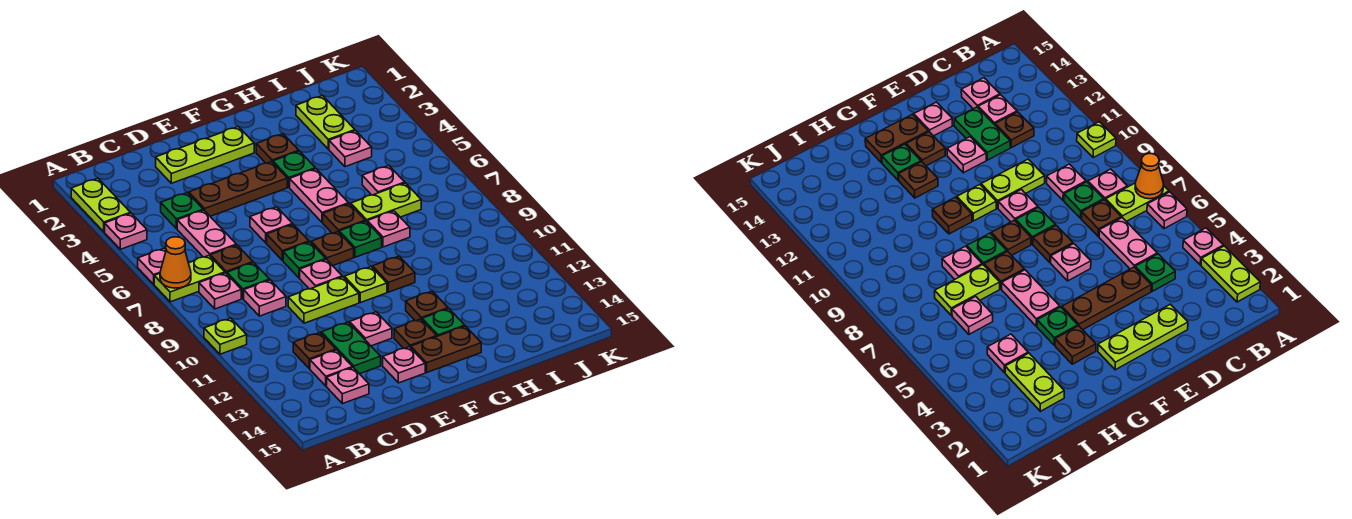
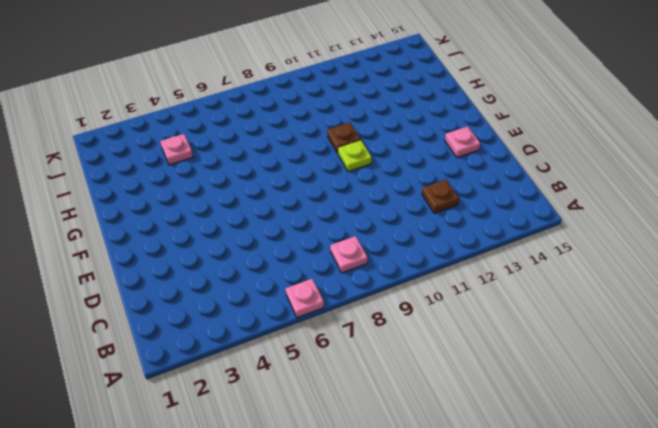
none -> lime 1x2 plate [71,178,130,232]
none -> pink 1x1 plate [105,213,147,249]
none -> lime 1x2 plate [154,256,225,302]
none -> lime 1x1 plate [204,318,247,354]

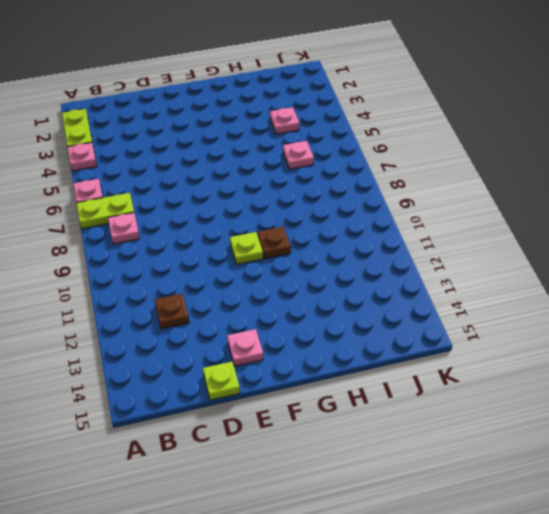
lime 1x1 plate [203,362,240,400] -> lime 1x1 plate moved to [204,318,247,354]
none -> green 1x1 plate [161,193,203,229]
none -> pink 1x2 plate [177,210,236,257]
none -> brown 1x1 plate [210,245,253,274]
none -> green 1x1 plate [227,263,270,299]

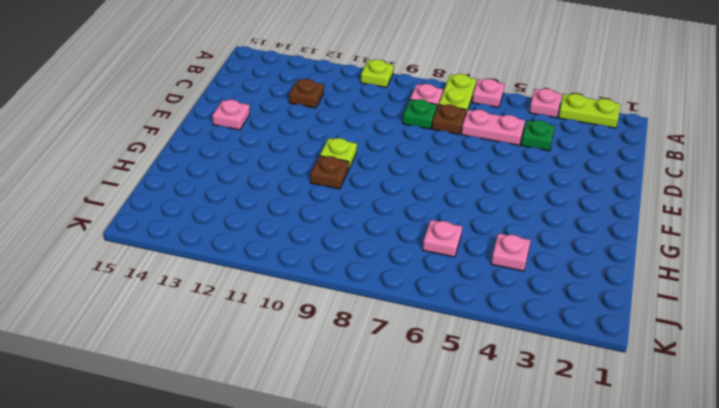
none -> pink 1x1 plate [244,280,286,316]
none -> pink 1x1 plate [310,350,352,386]
none -> pink 1x1 plate [327,368,369,404]
none -> lime 1x3 plate [156,127,254,183]

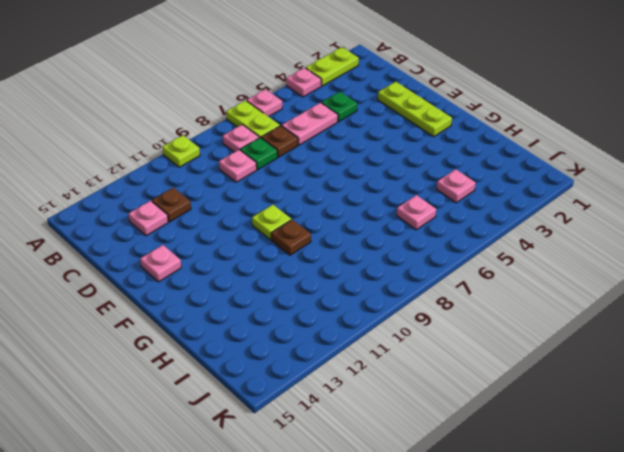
none -> pink 1x1 plate [327,368,369,404]
none -> brown 1x3 plate [189,162,287,216]
none -> lime 1x2 plate [288,277,359,323]
none -> green 1x2 plate [321,322,381,374]

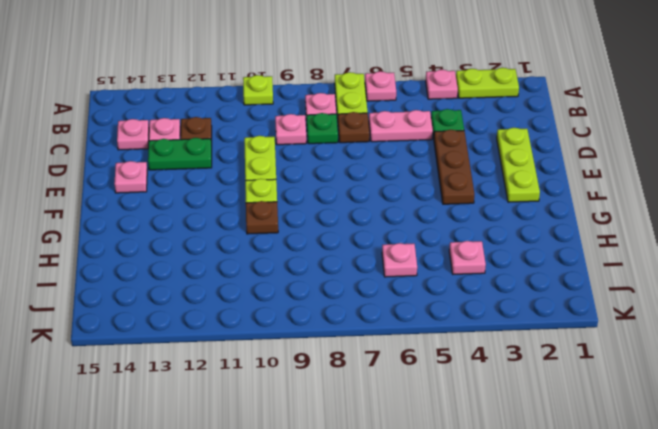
none -> pink 1x1 plate [250,207,293,243]
none -> brown 1x1 plate [267,224,309,260]
none -> green 1x1 plate [283,242,326,278]
none -> pink 1x1 plate [300,259,342,289]

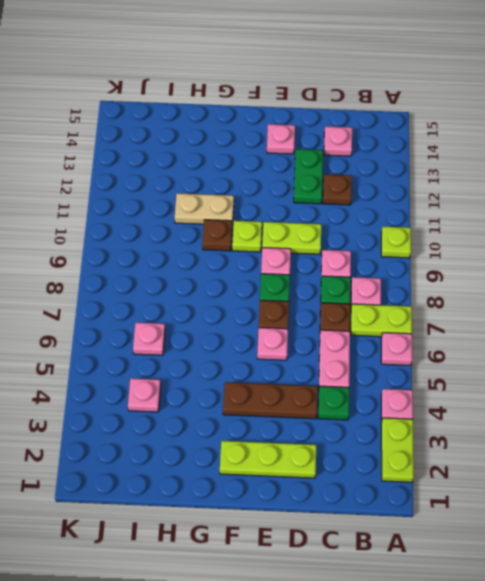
tan 1x2 plate [175,193,234,225] -> none
none -> pink 1x1 plate [310,350,352,386]
none -> pink 1x1 plate [350,312,392,346]
none -> brown 1x1 plate [311,232,354,266]
none -> brown 1x1 plate [394,319,437,349]

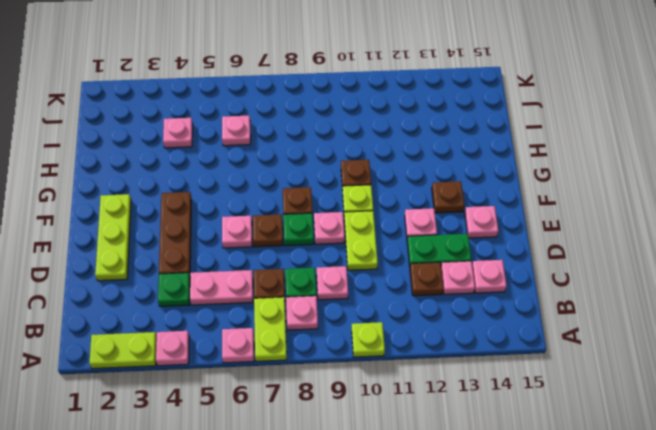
none -> brown 1x2 plate [411,326,481,372]
none -> brown 1x1 plate [256,134,299,163]
none -> green 1x1 plate [273,151,315,187]
none -> pink 1x2 plate [290,169,349,222]

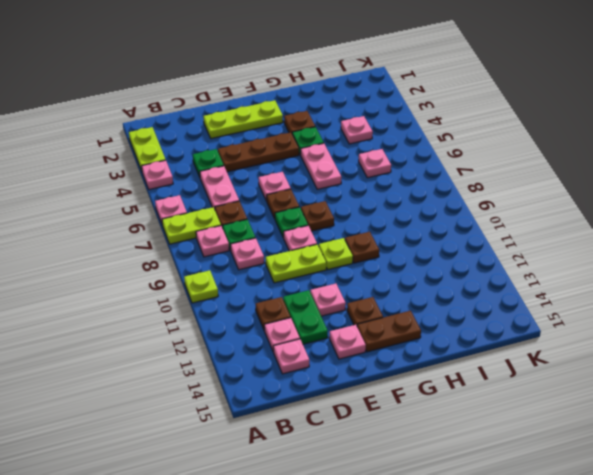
none -> brown 1x1 plate [323,204,365,233]
none -> green 1x1 plate [339,221,382,257]
none -> brown 1x1 plate [406,291,448,321]
none -> green 1x1 plate [422,309,465,336]

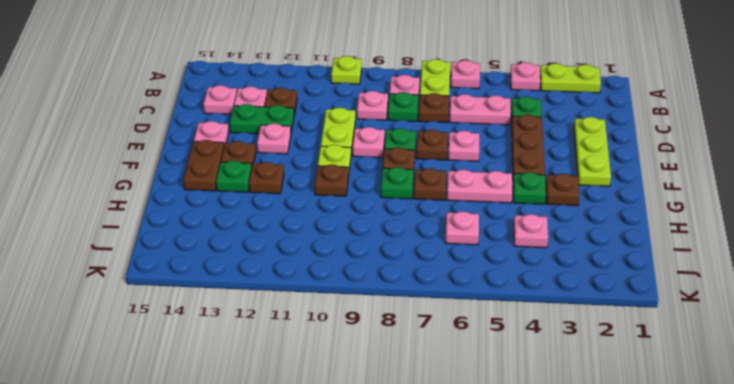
none -> lime 1x2 plate [351,183,421,222]
none -> pink 1x1 plate [367,211,410,247]
none -> lime 1x2 plate [296,96,355,149]
none -> orange 1x1 cone [160,237,191,288]

